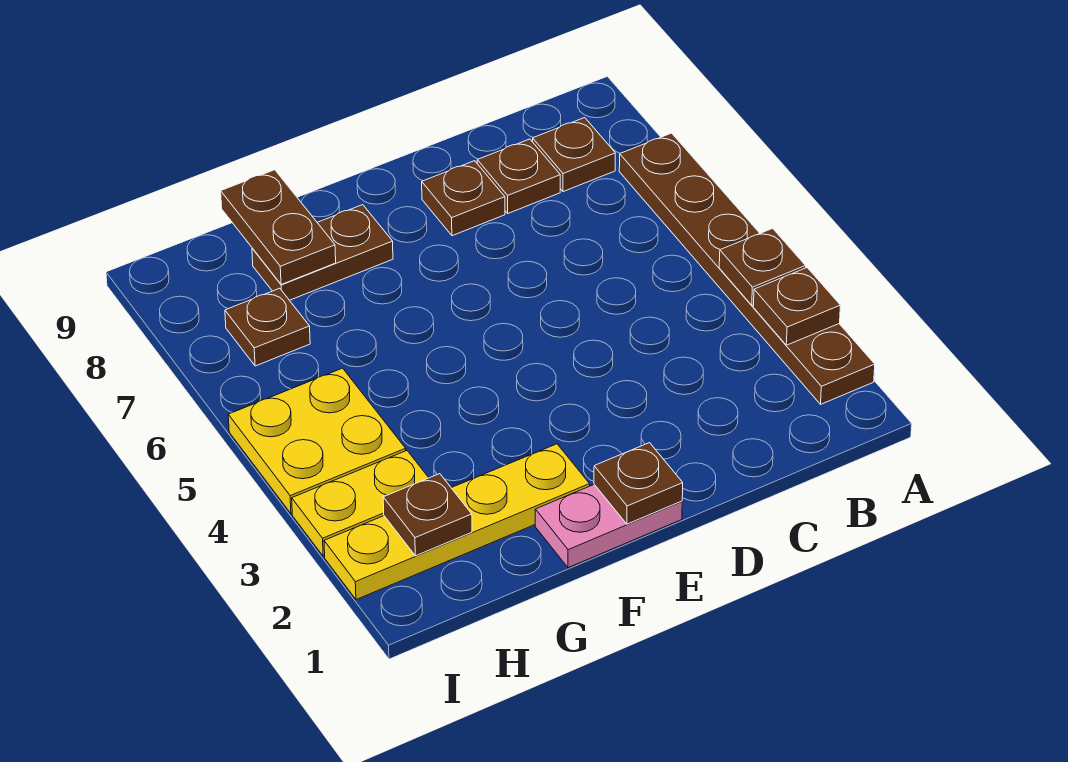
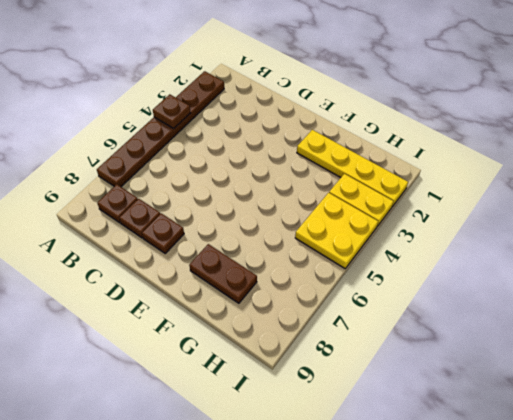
none -> pink 1x2 plate [535,485,682,568]
none -> brown 1x1 plate [225,288,310,366]
none -> brown 1x1 plate [753,268,841,345]

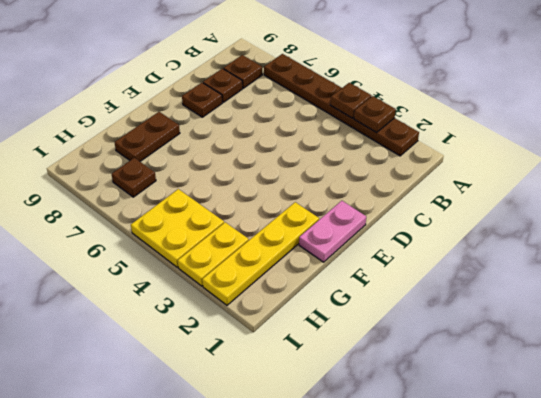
none -> brown 1x1 plate [594,443,683,524]
none -> brown 1x2 plate [221,170,336,285]
none -> brown 1x1 plate [383,474,472,556]

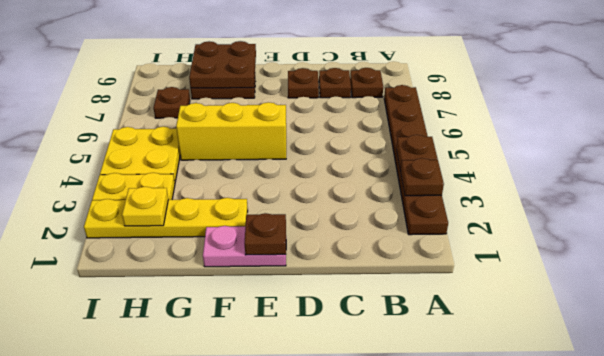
yellow 1x3 brick [176,102,286,160] -> none
brown 2x2 plate [189,41,256,88] -> brown 1x2 plate [221,170,336,285]
yellow 1x1 plate [122,187,168,226] -> brown 1x1 plate [383,474,472,556]

